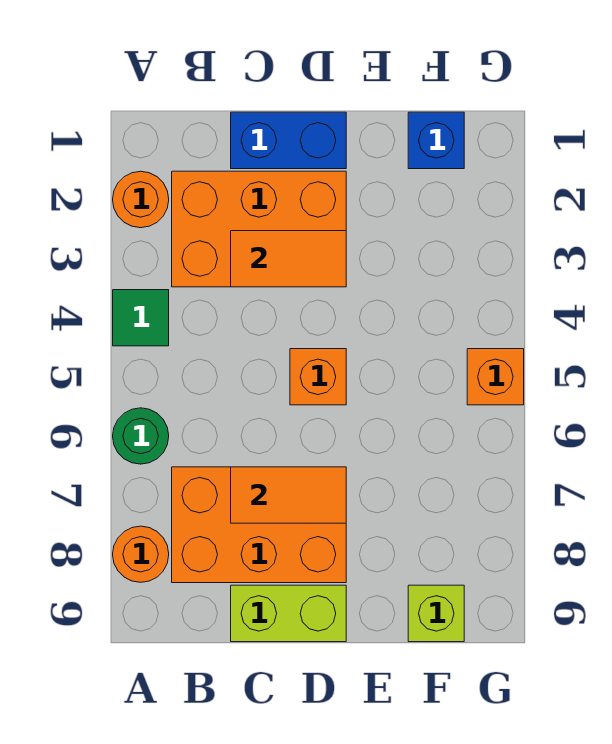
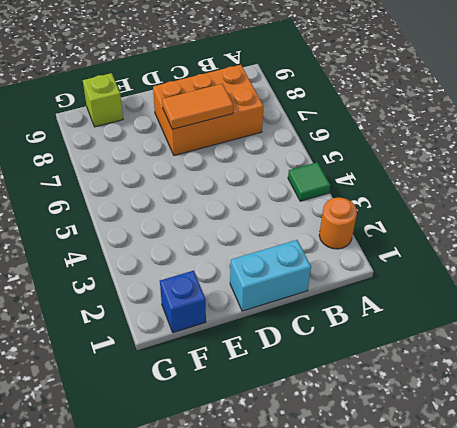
cyan 1x2 brick [230,240,311,311] -> blue 1x2 brick [231,112,346,169]
none -> green 1x1 round brick [113,408,169,464]
none -> orange 1x1 round brick [113,526,169,582]
none -> orange 2x3 brick [172,171,346,287]

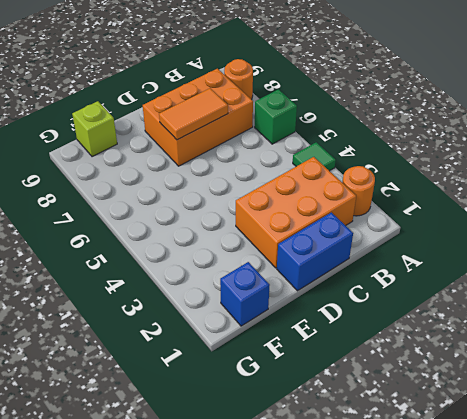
green 1x1 brick [255,89,297,144] -> green 1x1 round brick [113,408,169,464]
none -> lime 1x2 brick [231,585,346,642]
none -> orange 1x1 brick [290,349,346,405]
none -> orange 1x1 brick [467,349,524,405]

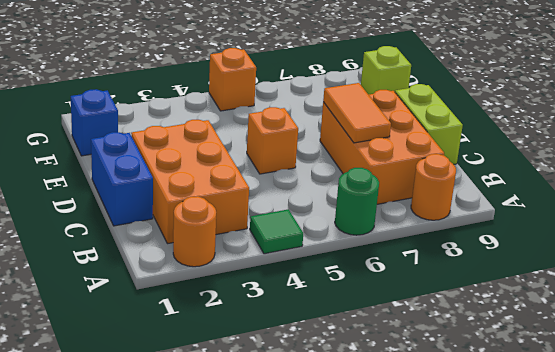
none -> orange 1x2 tile [231,231,346,287]

